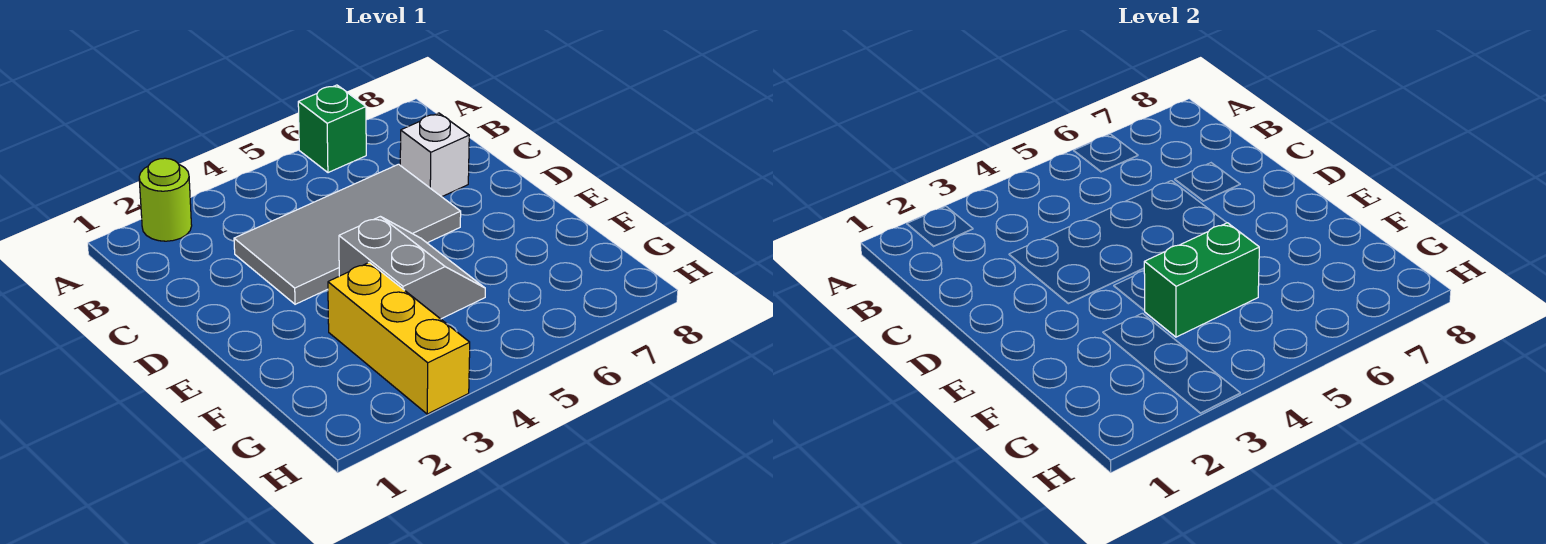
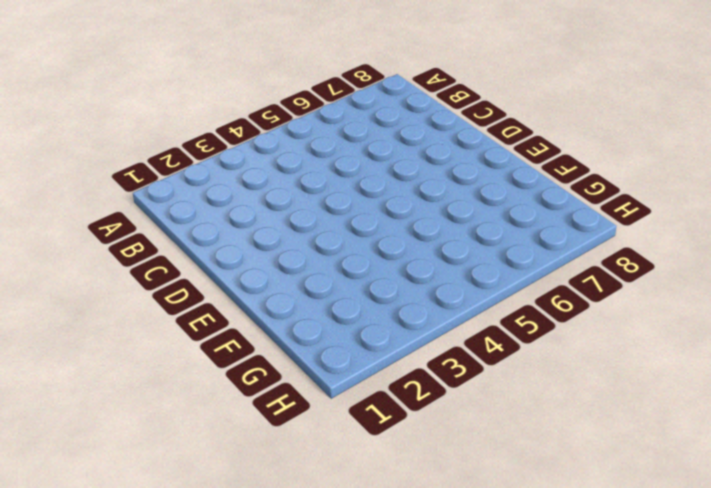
none -> lime 1x1 round brick [139,158,192,241]
none -> green 1x1 brick [298,85,366,173]

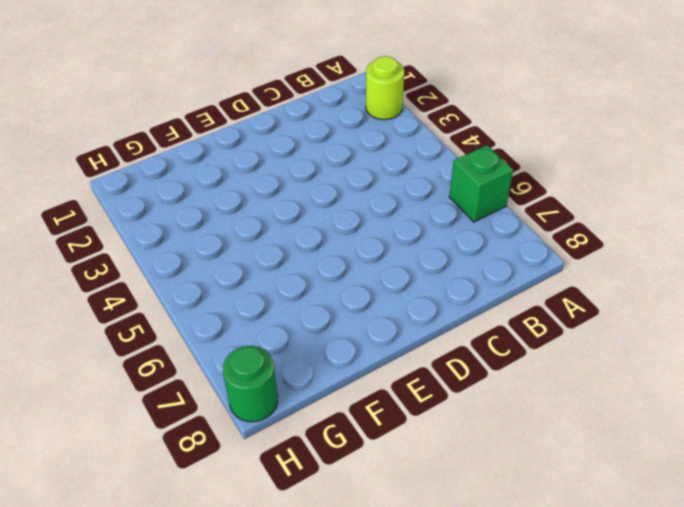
green 1x1 round brick [223,346,278,422] -> none
none -> grey 2x4 tile [234,164,461,304]
none -> white 1x1 brick [400,113,469,197]

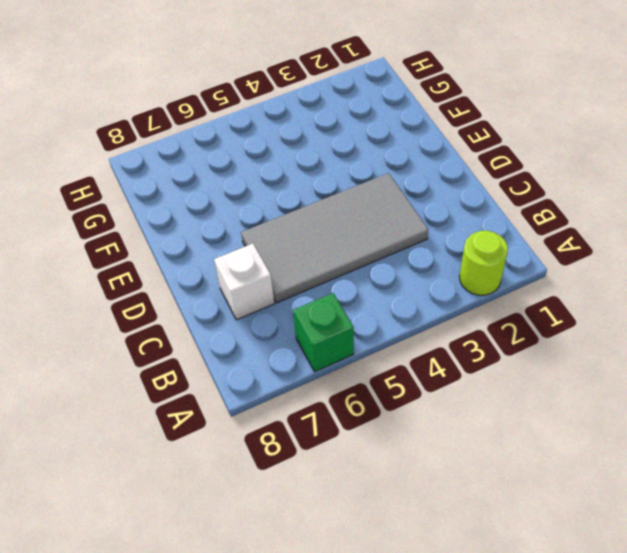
none -> grey 2x2 slope [339,217,485,319]
none -> yellow 1x3 brick [328,262,470,414]

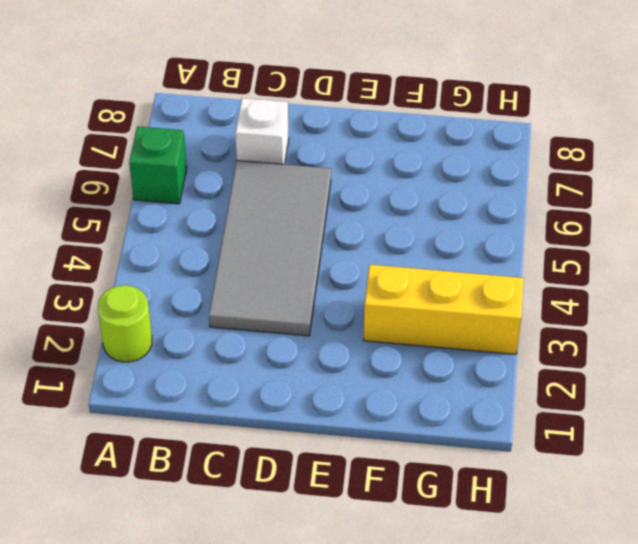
none -> grey 2x2 slope [339,217,485,319]
none -> green 1x2 brick [1144,223,1259,337]

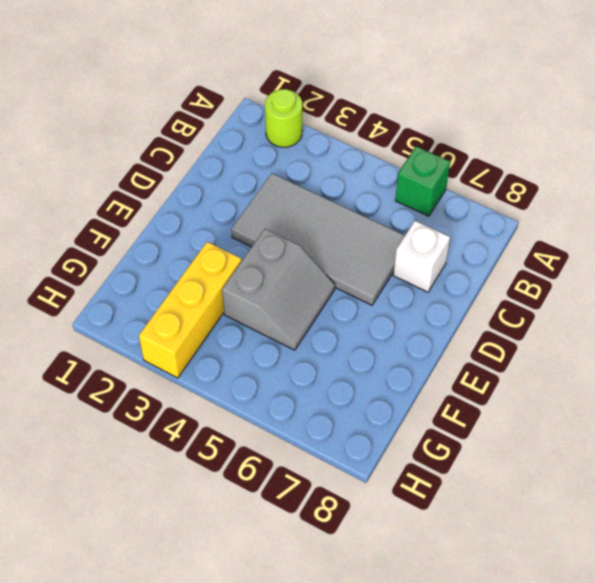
none -> green 1x2 brick [1144,223,1259,337]

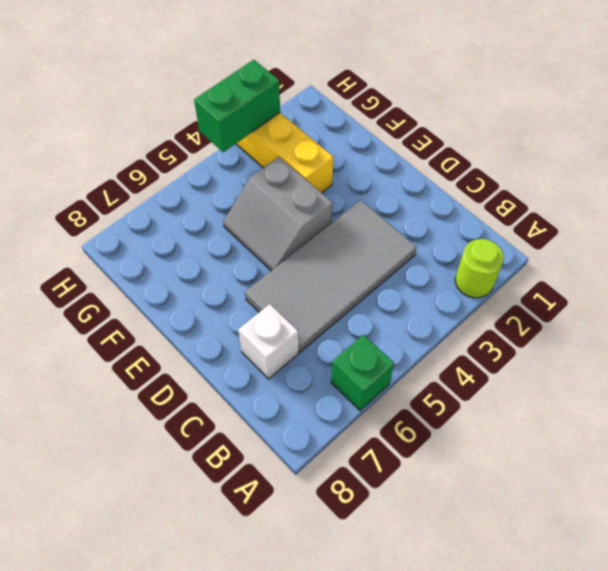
green 1x2 brick [194,60,280,152] -> green 1x2 brick moved to [1144,223,1259,337]

